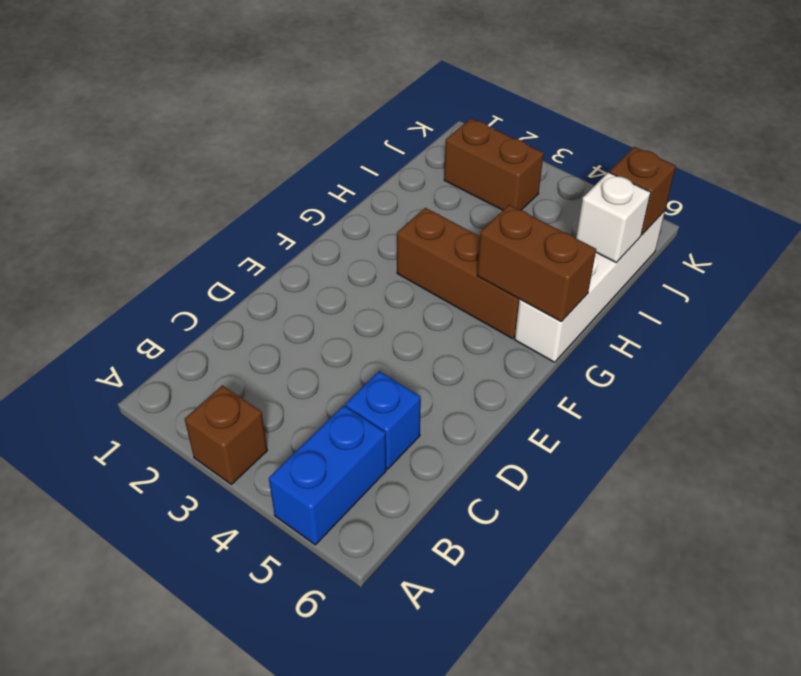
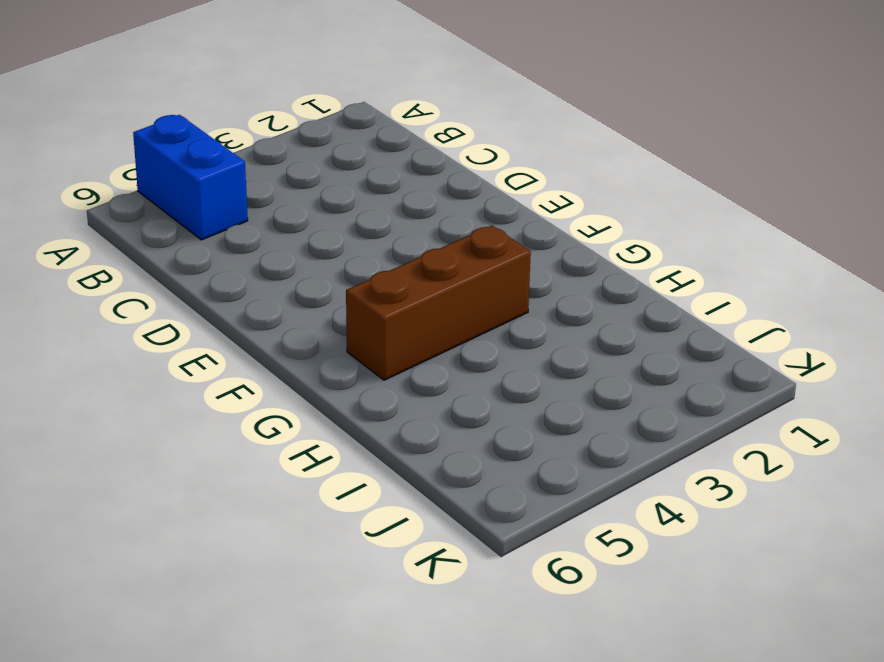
none -> brown 1x1 brick [185,386,267,484]
none -> blue 1x1 brick [345,371,421,469]

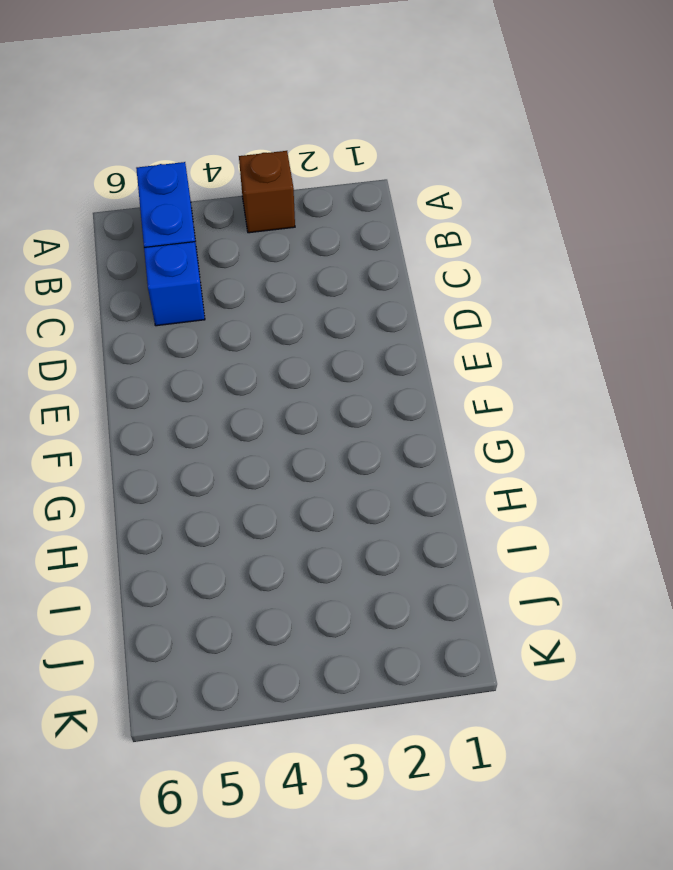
none -> brown 1x3 brick [397,208,520,339]
none -> white 1x4 brick [515,211,665,362]

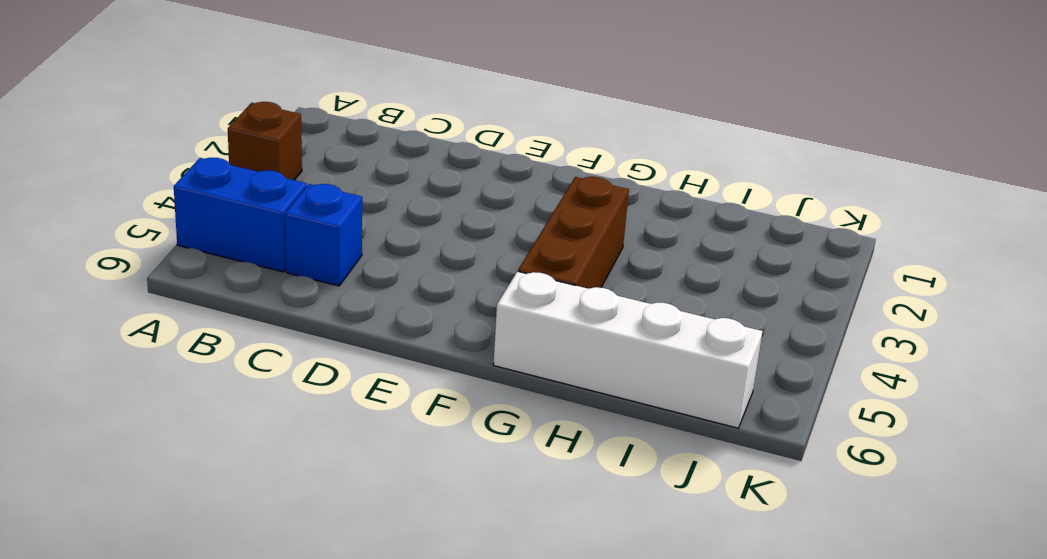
none -> brown 1x2 brick [444,118,544,210]
none -> brown 1x2 brick [477,205,596,322]

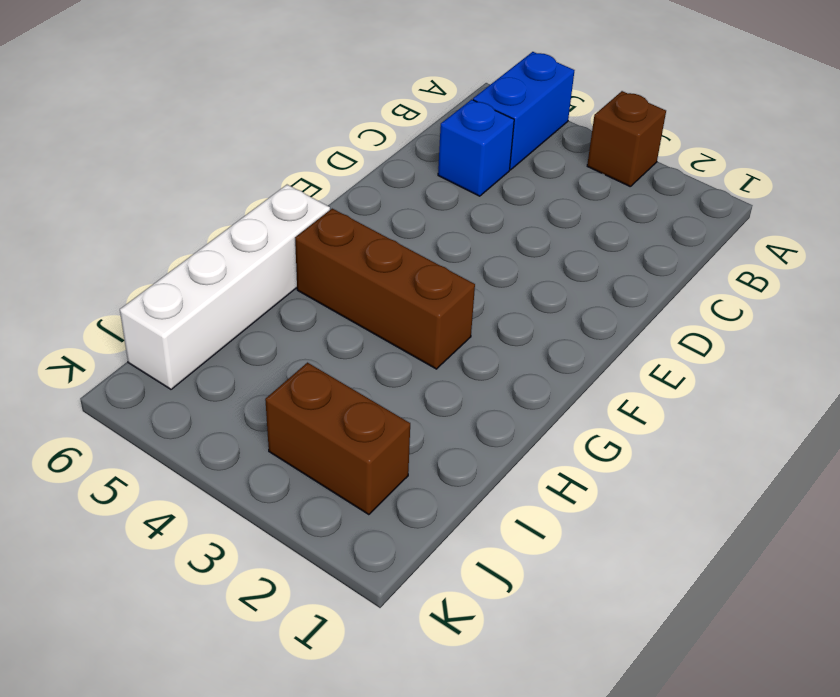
none -> brown 1x2 brick [477,205,596,322]
none -> white 1x1 brick [576,172,651,263]

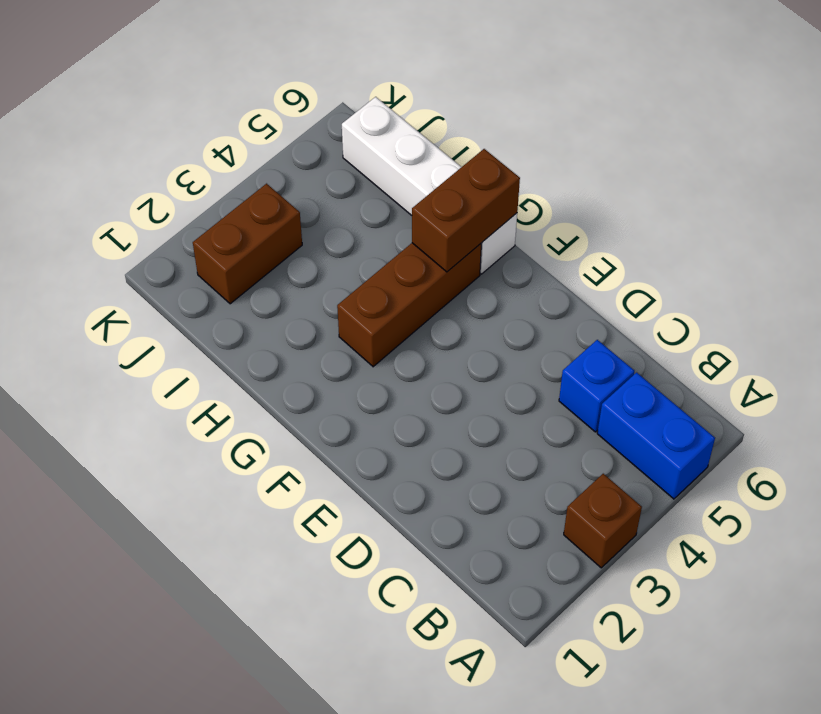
none -> white 1x1 brick [576,172,651,263]
none -> brown 1x1 brick [610,147,676,235]

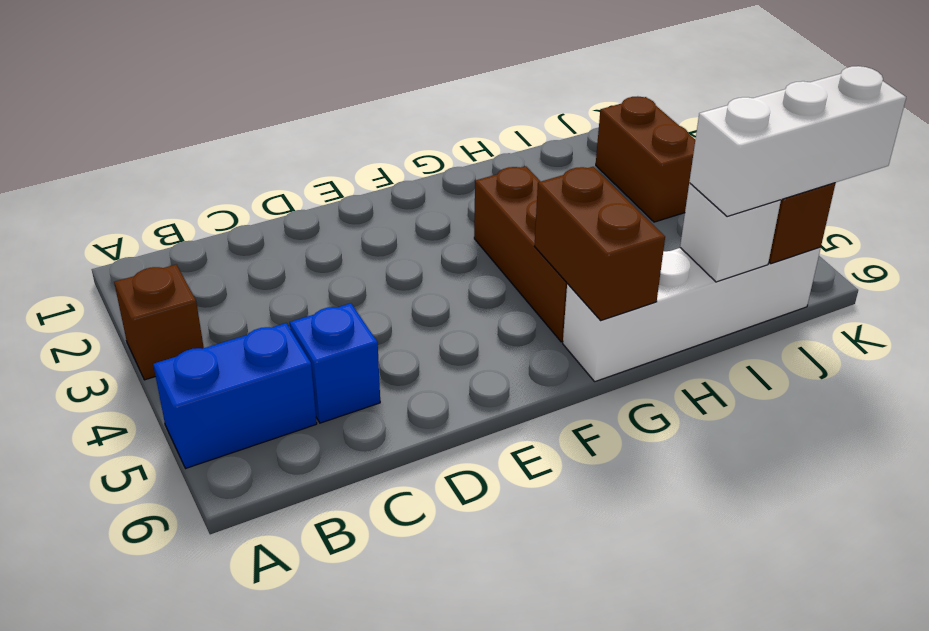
white 1x3 brick [689,66,906,217] -> none

